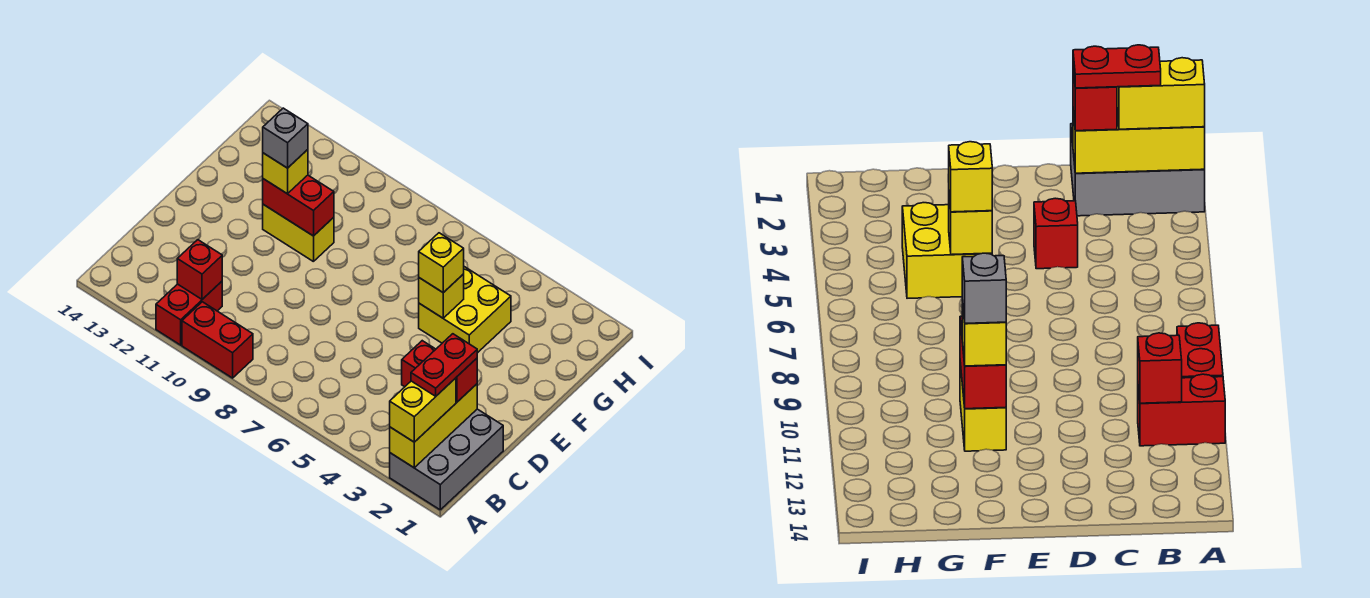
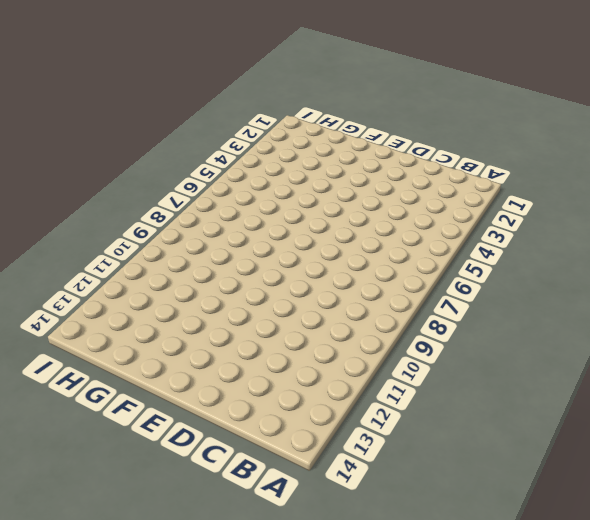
none -> grey 2x3 brick [390,409,503,510]
none -> red 1x2 brick [182,302,253,378]
none -> red 1x2 brick [156,281,222,345]

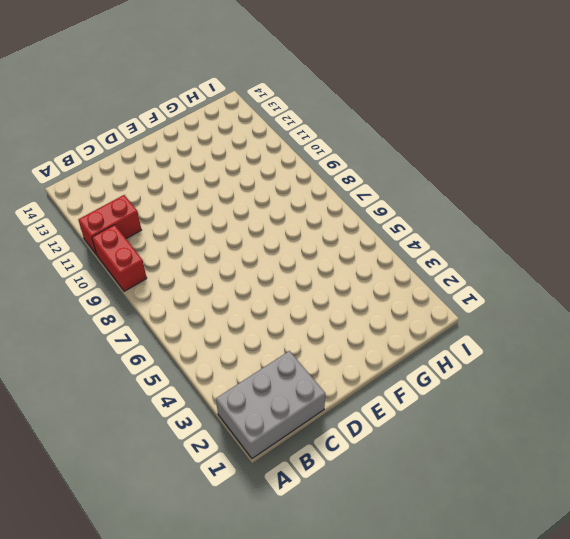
none -> red 1x1 brick [402,341,436,387]
none -> yellow 2x2 brick [419,267,511,353]
none -> yellow 1x2 brick [263,204,334,262]

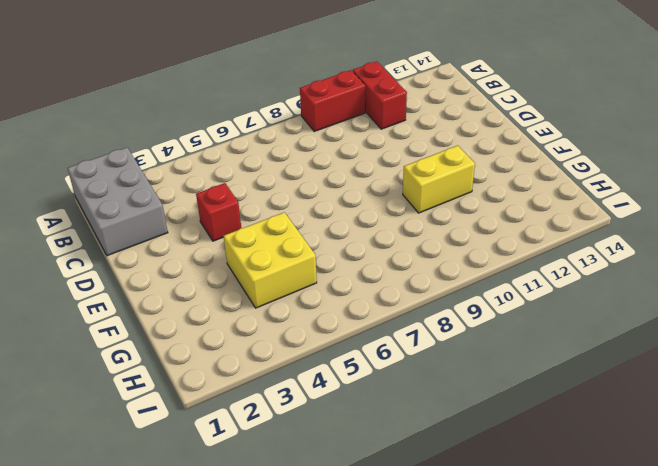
none -> yellow 1x3 brick [390,384,477,468]
none -> red 1x1 brick [177,240,222,299]
none -> yellow 1x1 brick [419,274,464,318]

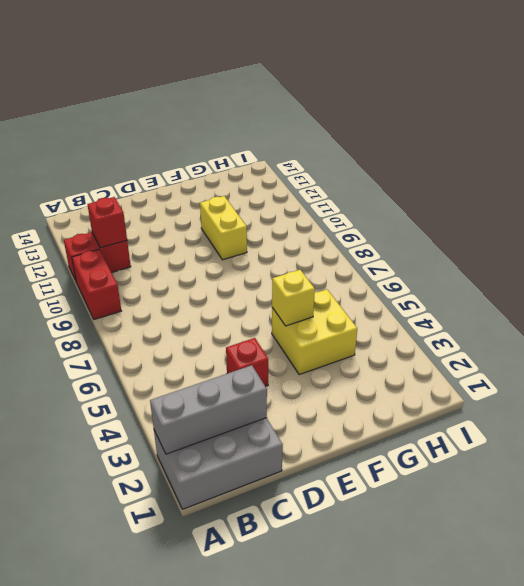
grey 1x3 brick [150,365,267,454] -> yellow 1x3 brick [390,384,477,468]
none -> red 1x2 brick [263,175,334,236]
none -> yellow 1x2 brick [390,378,456,442]
none -> red 1x1 brick [456,358,477,402]

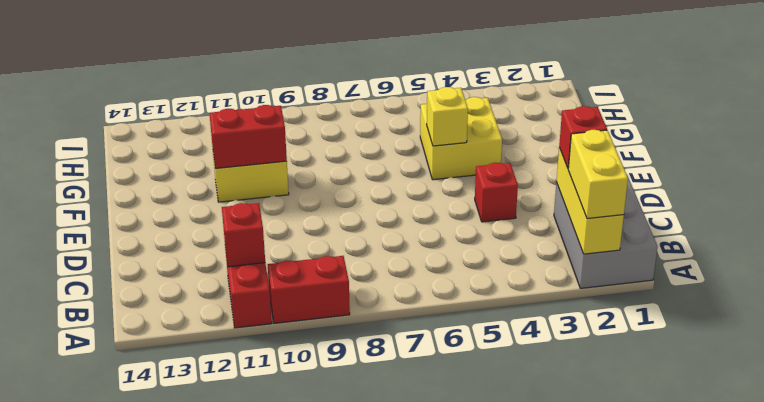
none -> yellow 1x1 brick [419,233,464,293]
none -> yellow 1x1 brick [263,150,308,194]
none -> red 1x2 plate [411,334,477,396]

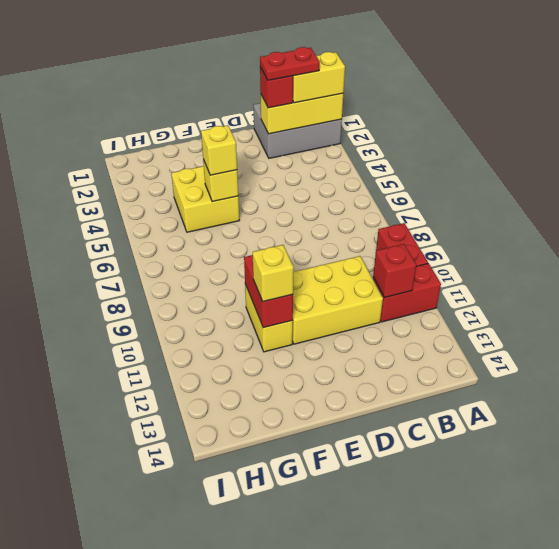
yellow 2x3 brick [292,256,383,344] -> none
none -> red 1x1 brick [402,341,436,387]
none -> grey 1x1 brick [263,108,308,168]

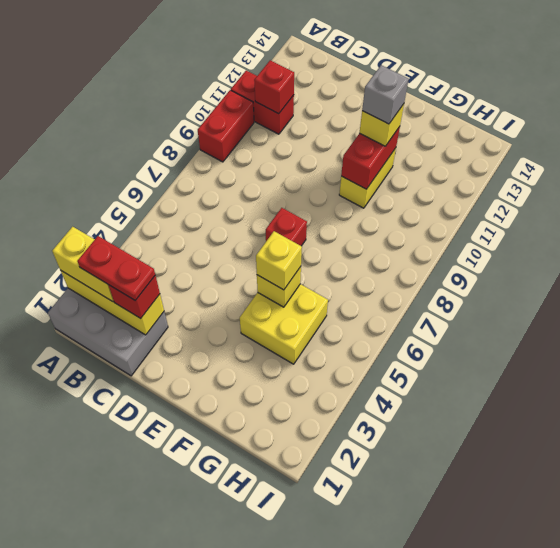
red 1x1 brick [266,208,307,246] -> red 1x1 brick moved to [402,341,436,387]

